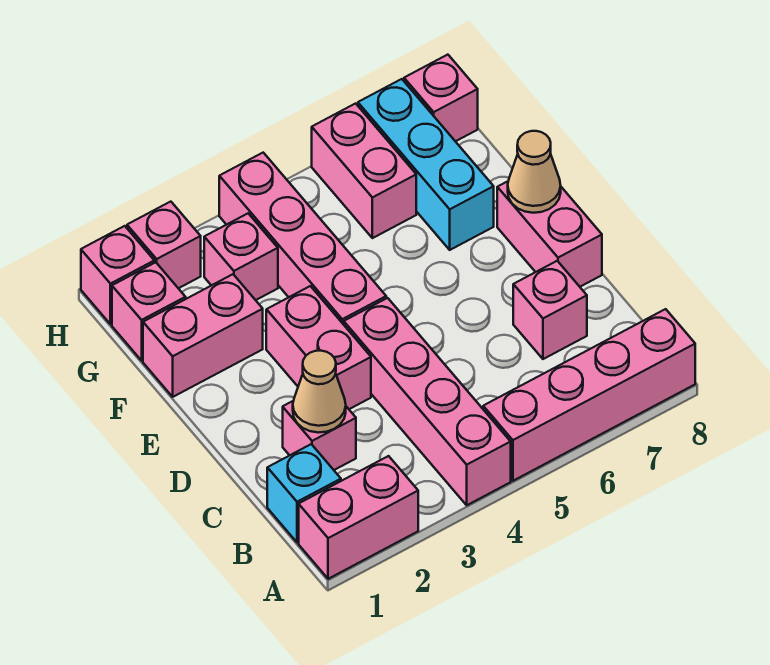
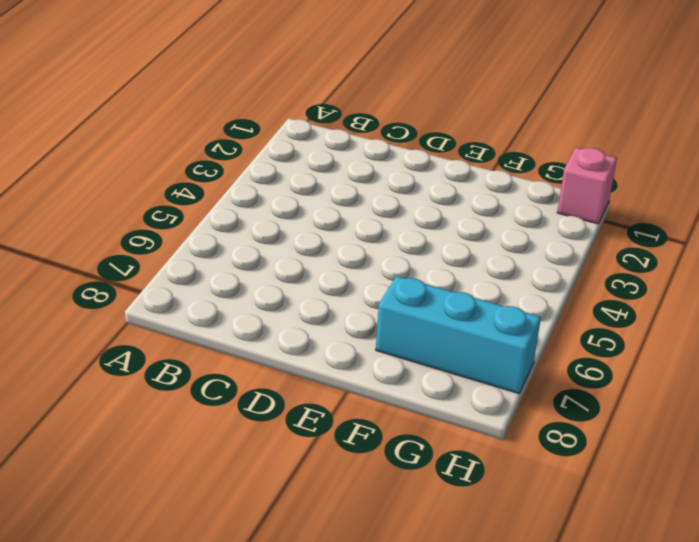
none -> pink 1x2 brick [299,456,418,579]
none -> pink 1x4 brick [344,298,511,505]
none -> pink 1x4 brick [483,309,695,481]

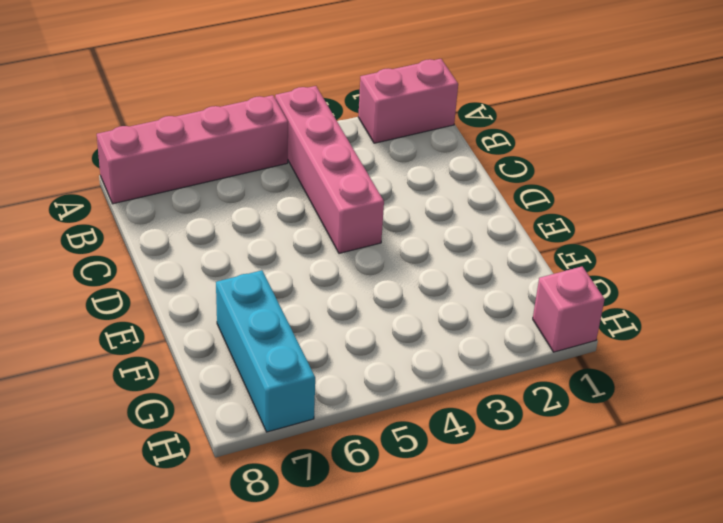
none -> cyan 1x1 brick [267,444,341,542]
none -> pink 1x1 brick [283,401,356,470]
none -> pink 1x1 brick [513,261,587,359]

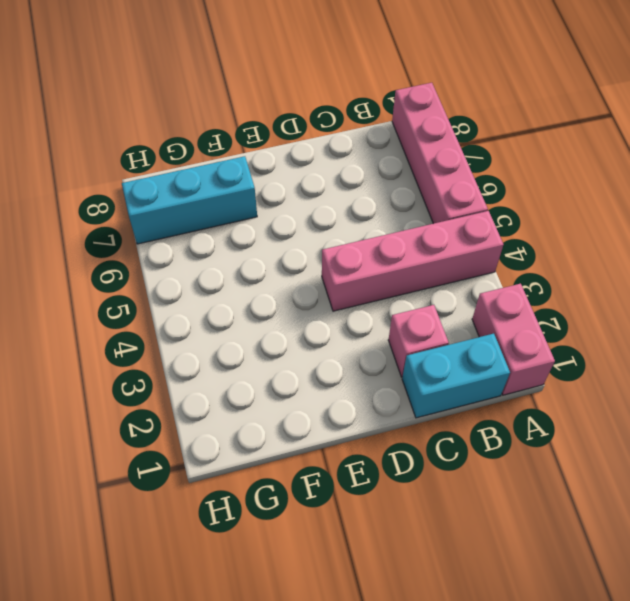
cyan 1x2 brick [402,334,510,418] -> cyan 1x1 brick [267,444,341,542]
none -> pink 1x1 brick [513,261,587,359]
none -> pink 1x2 brick [266,286,371,409]
none -> pink 1x2 brick [497,181,602,287]

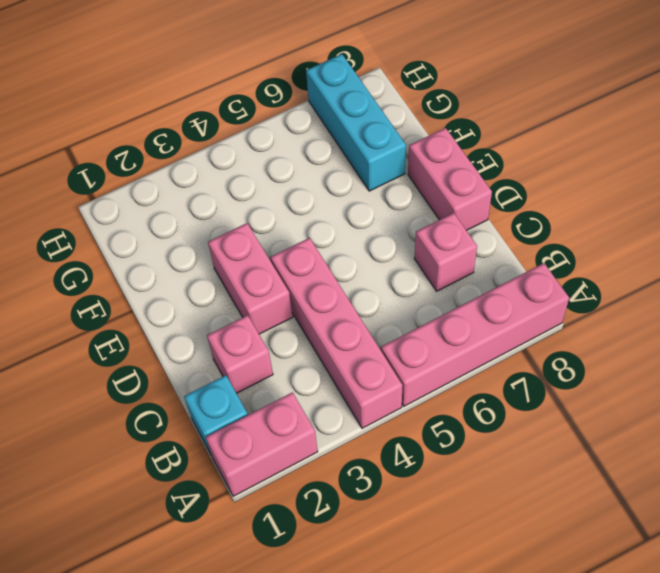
none -> pink 1x4 brick [219,153,386,325]
none -> pink 1x2 brick [143,274,263,397]
none -> pink 1x1 brick [112,262,186,360]

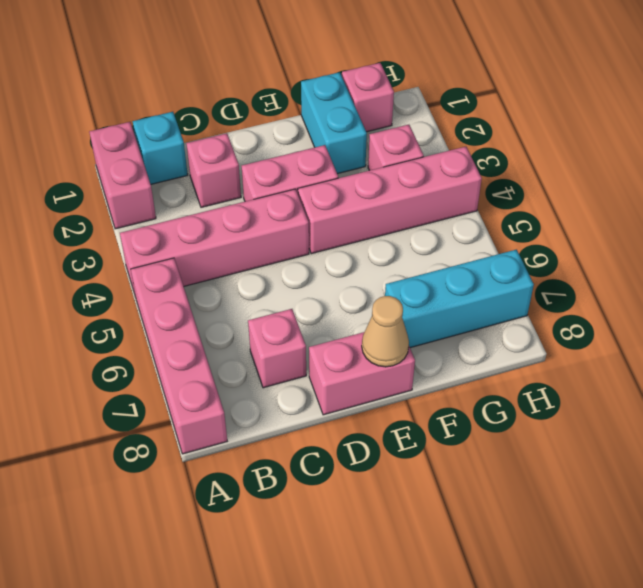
cyan 1x2 brick [301,72,367,174] -> pink 1x2 brick [143,274,263,397]
none -> pink 1x2 brick [312,104,416,238]
none -> pink 1x1 brick [81,226,154,324]
none -> pink 1x1 brick [127,202,201,288]

